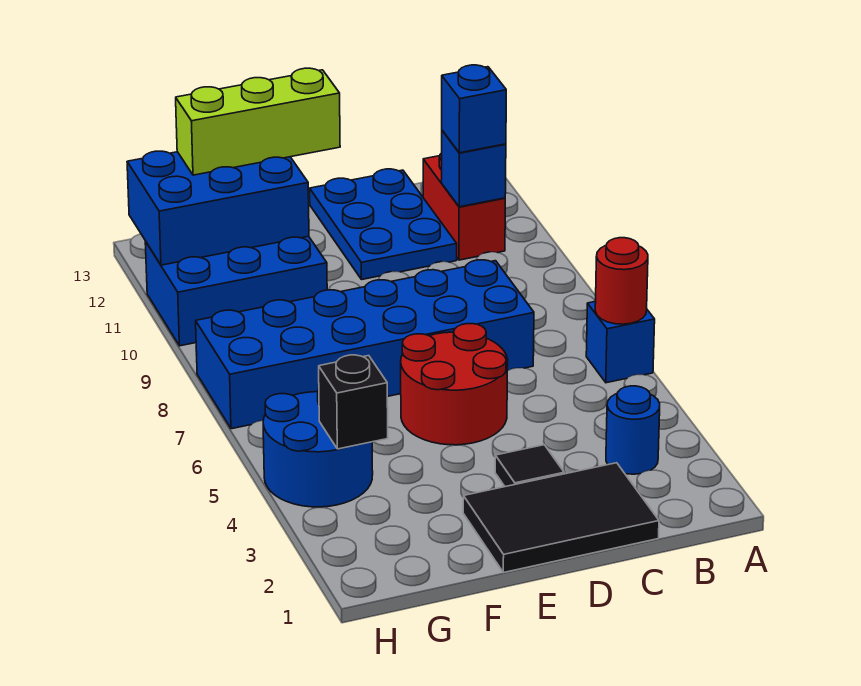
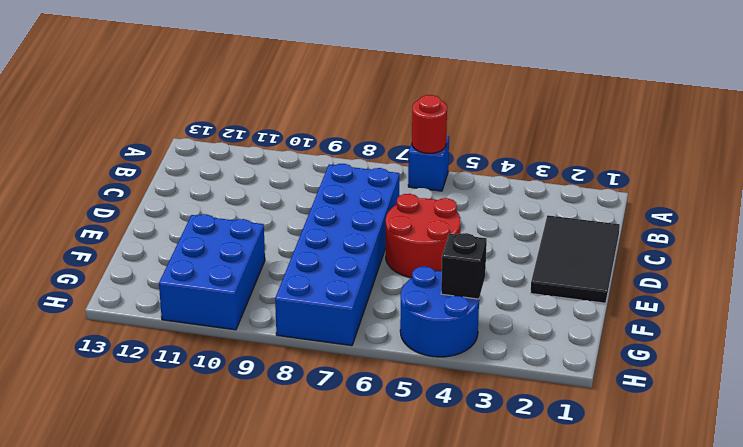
none -> blue 1x1 round brick [606,386,660,474]
none -> red 1x2 brick [423,153,505,260]
none -> blue 2x3 plate [310,169,457,280]

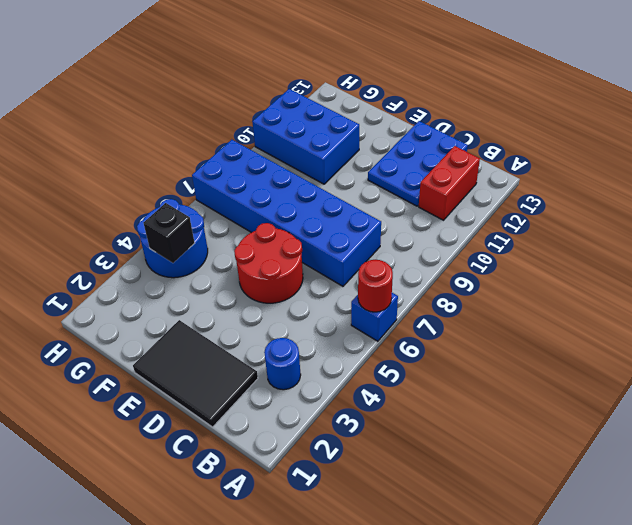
none -> black 1x1 tile [495,445,564,487]
none -> blue 1x1 brick [441,130,506,207]
none -> blue 2x3 brick [127,151,309,265]

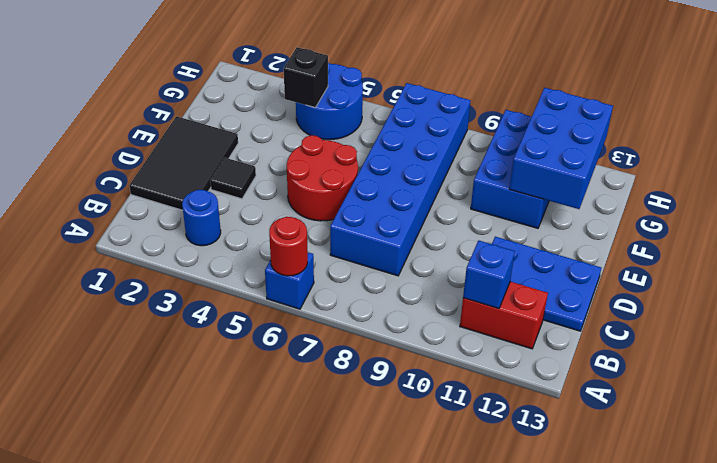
none -> blue 1x1 brick [442,65,506,153]
none -> lime 1x3 brick [176,68,340,175]

